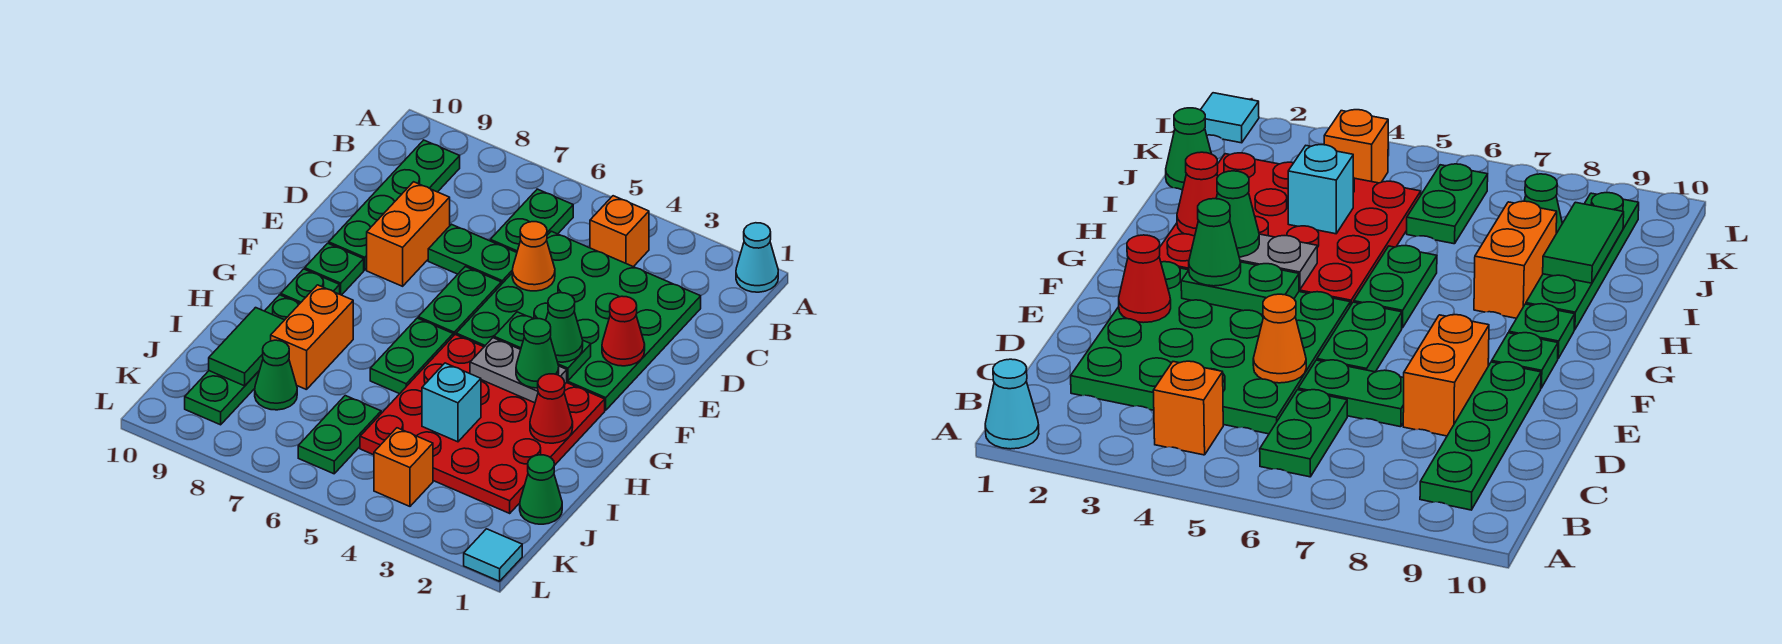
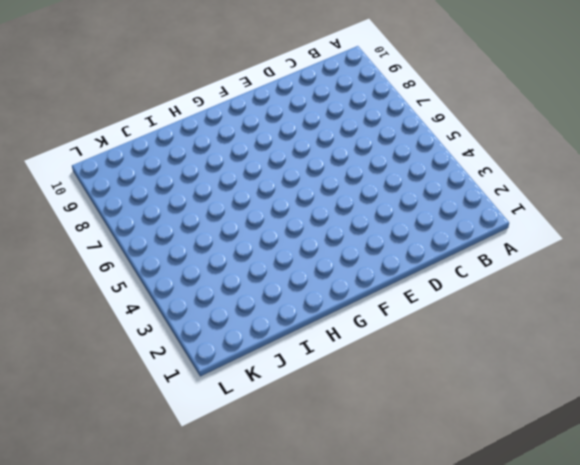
none -> cyan 1x1 cone [736,223,778,292]
none -> orange 1x1 brick [590,196,649,267]
none -> green 1x2 plate [490,189,573,252]

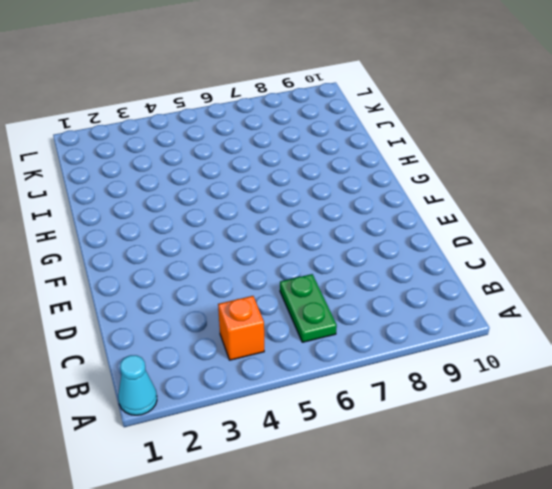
none -> green 1x4 plate [329,140,460,270]
none -> green 4x4 plate [456,231,701,410]
none -> green 1x2 plate [428,224,517,284]

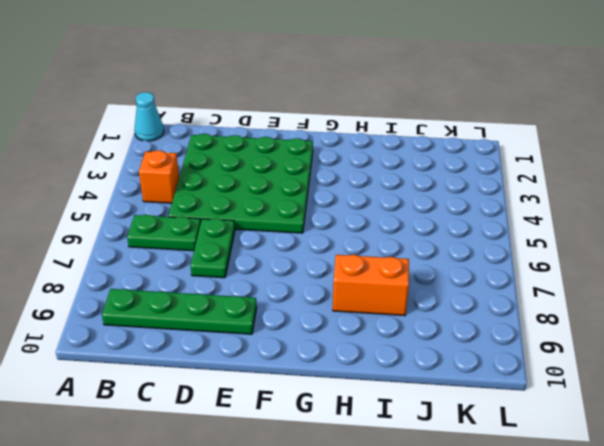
none -> orange 1x2 brick [367,182,450,286]
none -> green 1x2 plate [418,267,501,336]
none -> green 1x1 plate [305,243,364,295]

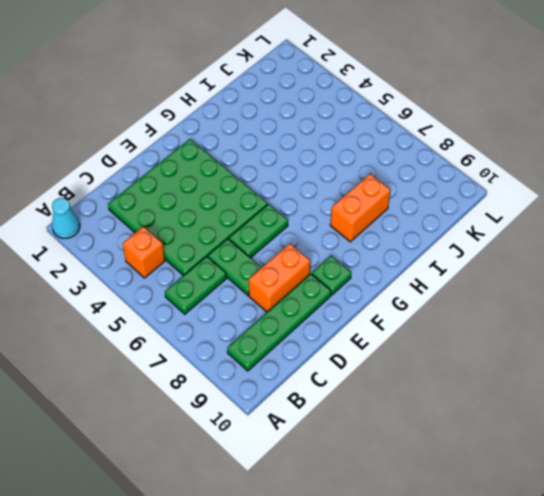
none -> red 4x4 plate [360,335,605,513]
none -> green 1x2 plate [370,318,453,394]
none -> green 1x1 plate [281,269,340,303]

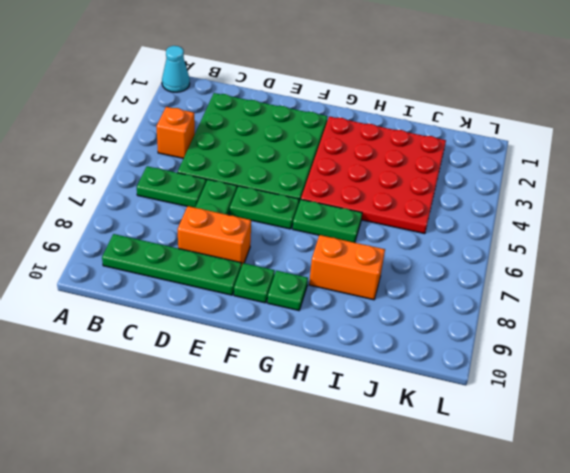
none -> green 1x4 plate [185,295,300,425]
none -> green 1x1 cone [520,455,562,524]
none -> green 1x2 plate [298,396,381,474]

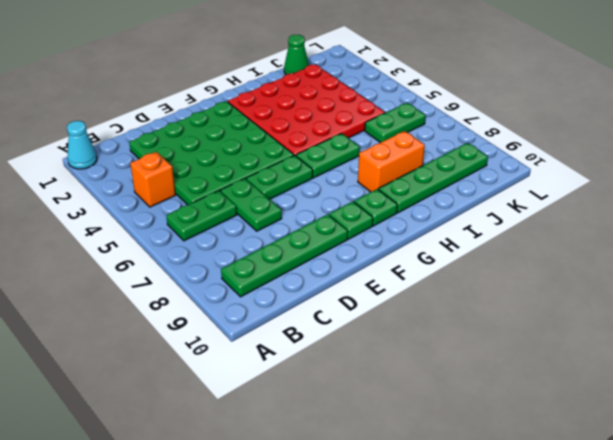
none -> orange 1x2 brick [367,182,450,286]
none -> green 1x1 cone [255,340,297,410]
none -> orange 1x1 brick [374,428,433,506]

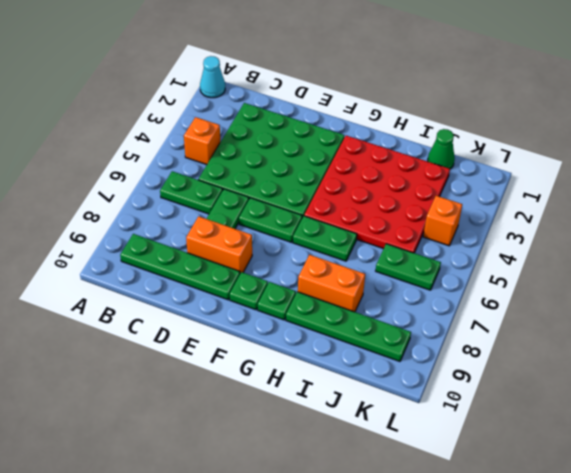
none -> green 1x1 cone [255,340,297,410]
none -> cyan 1x1 tile [464,529,522,581]
none -> orange 1x1 cone [512,222,555,291]

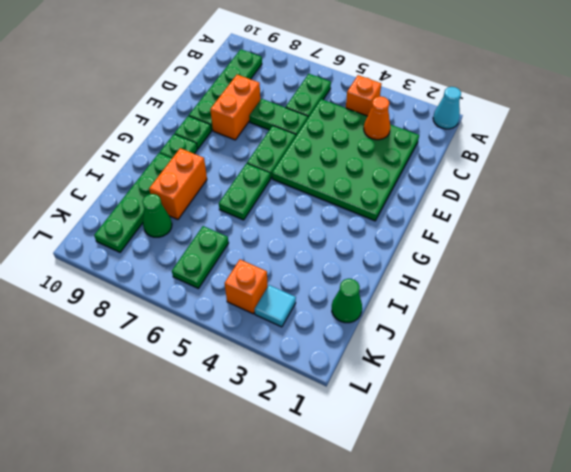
orange 1x1 cone [364,96,390,140] -> orange 1x1 cone moved to [512,222,555,291]
cyan 1x1 tile [254,285,296,327] -> cyan 1x1 tile moved to [464,529,522,581]
none -> red 4x4 plate [360,335,605,513]
none -> red 1x1 cone [602,296,645,366]
none -> green 1x2 plate [494,312,591,381]

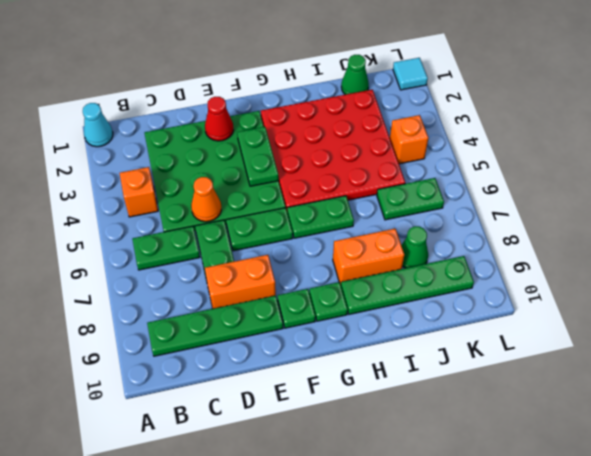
none -> grey 1x2 plate [470,338,567,403]
none -> red 1x1 cone [530,374,573,443]
none -> cyan 1x1 brick [422,363,481,442]

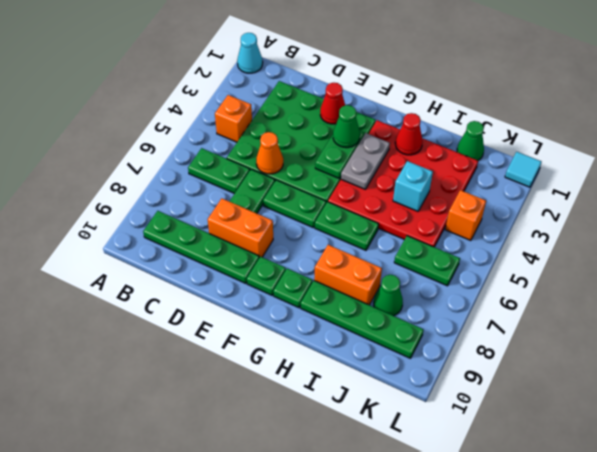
none -> green 1x2 tile [209,308,284,386]
none -> green 1x1 cone [516,319,559,388]

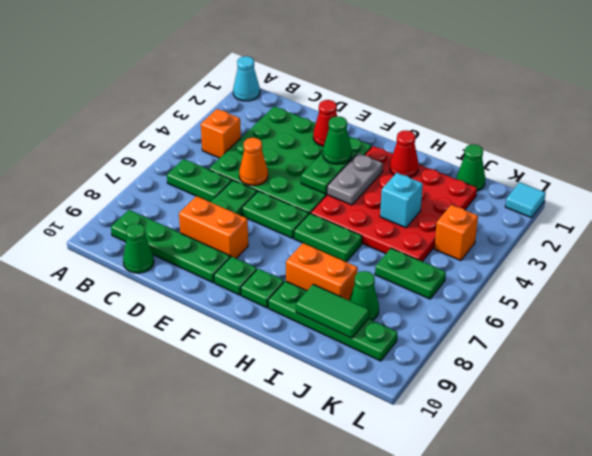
green 1x1 cone [123,223,154,273] -> green 1x1 cone moved to [516,319,559,388]

